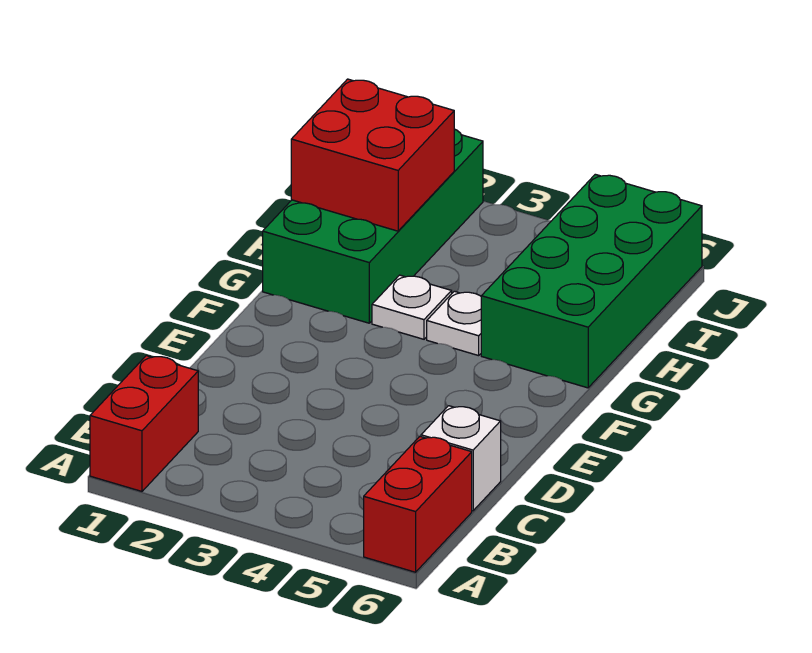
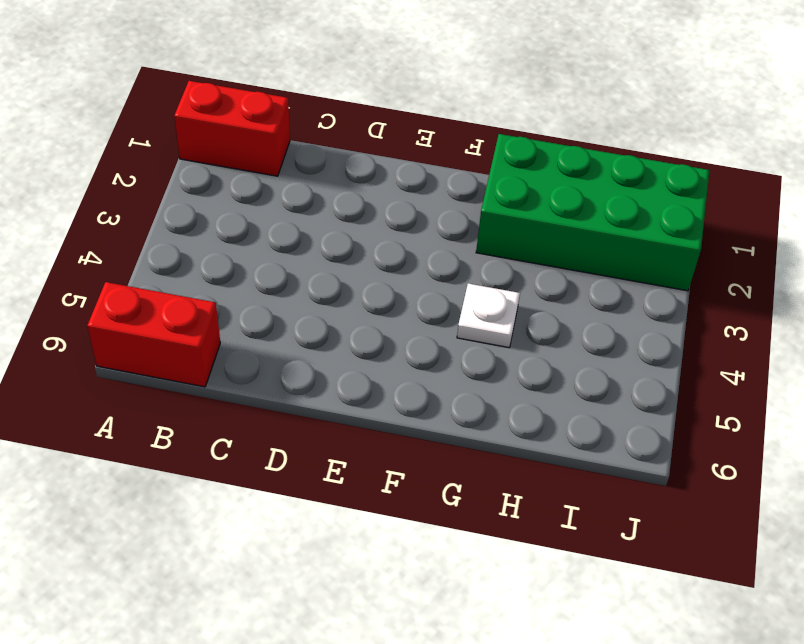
none -> white 1x1 brick [421,406,501,511]
none -> white 1x1 plate [372,275,452,339]

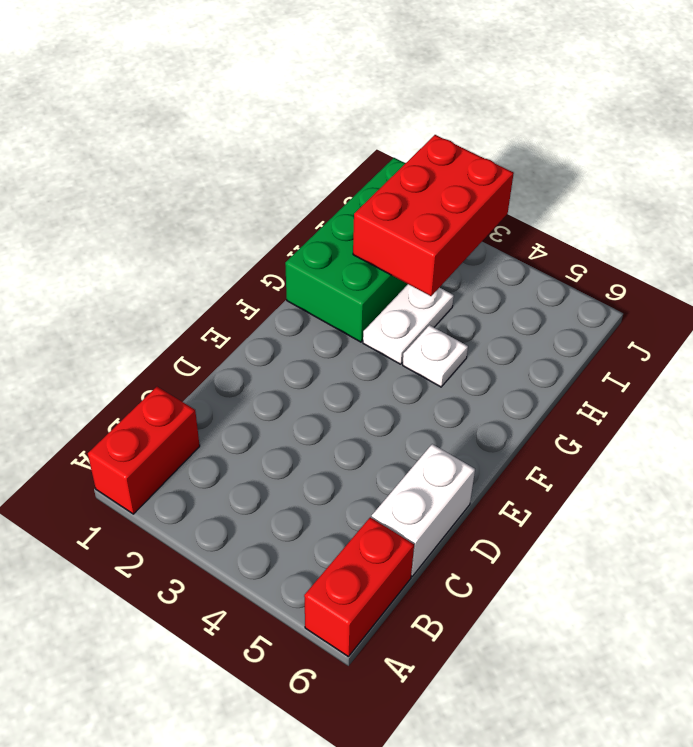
white 1x2 brick [372,444,475,576] -> white 1x1 brick [421,406,501,511]
white 1x2 plate [363,284,454,364] -> white 1x1 plate [372,275,452,339]
red 2x3 brick [353,135,514,296] -> red 2x2 brick [291,79,454,231]
none -> green 2x4 brick [481,174,702,388]

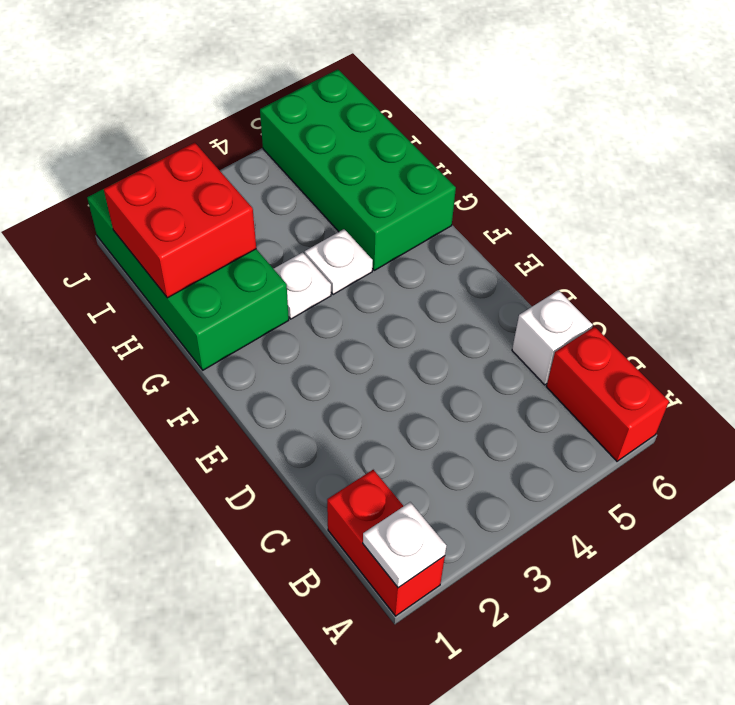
white 1x1 plate [363,502,446,588] -> none

